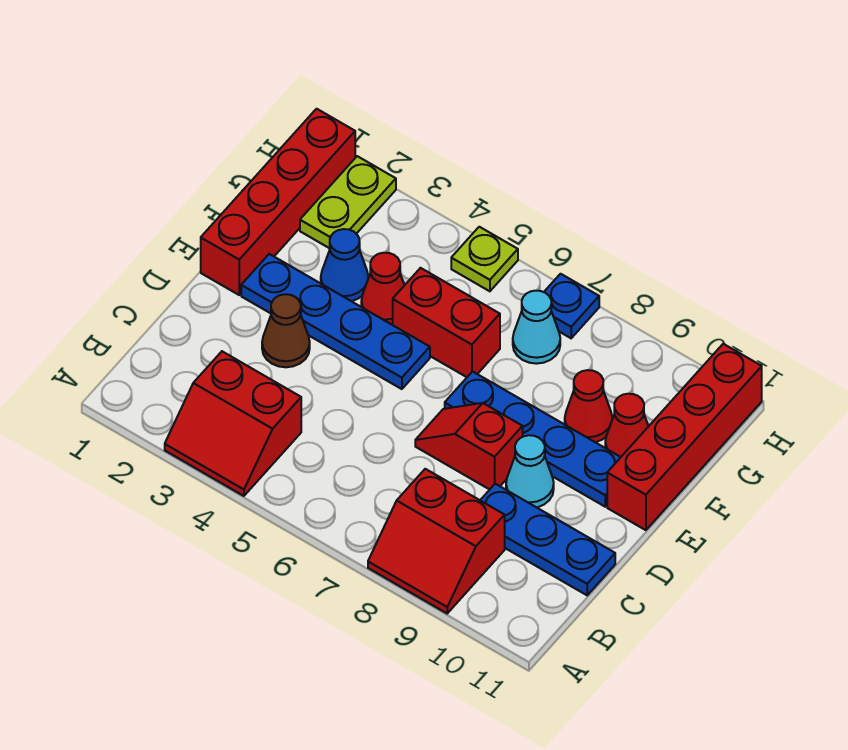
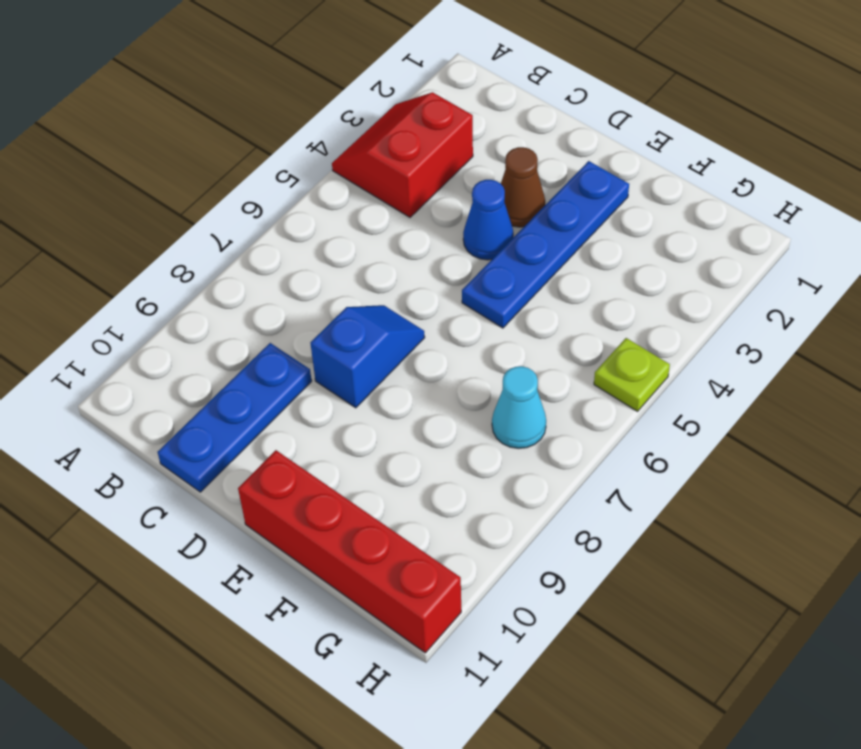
blue 1x1 cone [463,180,514,260] -> blue 1x1 cone moved to [321,229,368,301]
blue 1x2 slope [311,305,425,408] -> red 1x2 slope [415,403,523,490]
none -> red 2x2 slope [368,469,505,613]
none -> cyan 1x1 cone [506,435,554,507]
none -> red 1x4 brick [201,109,355,295]

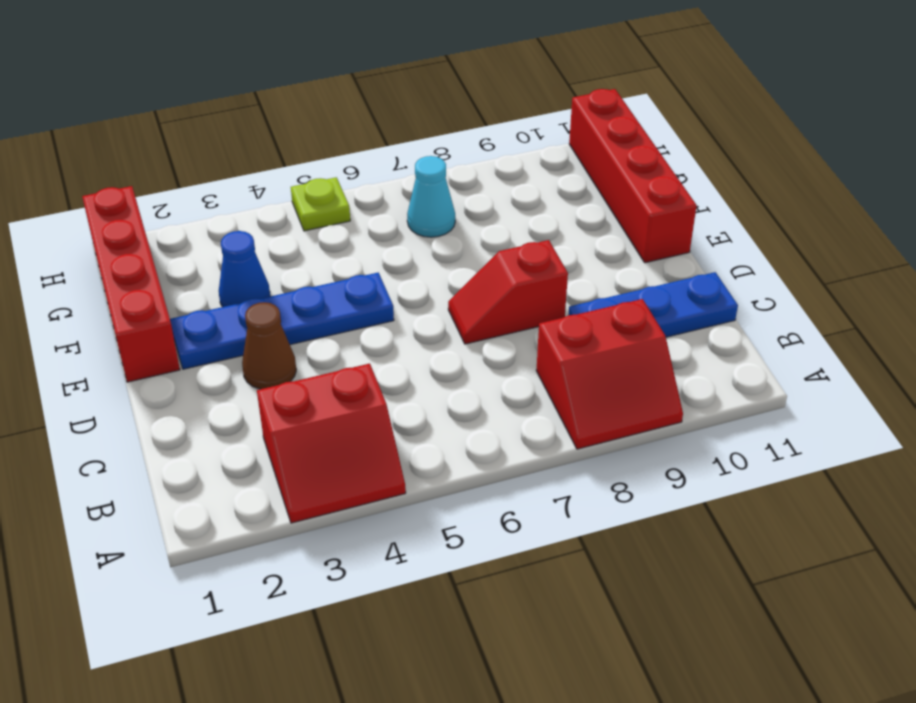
none -> cyan 1x1 cone [506,435,554,507]
none -> blue 1x4 plate [445,372,621,507]
none -> red 1x1 cone [361,253,405,325]

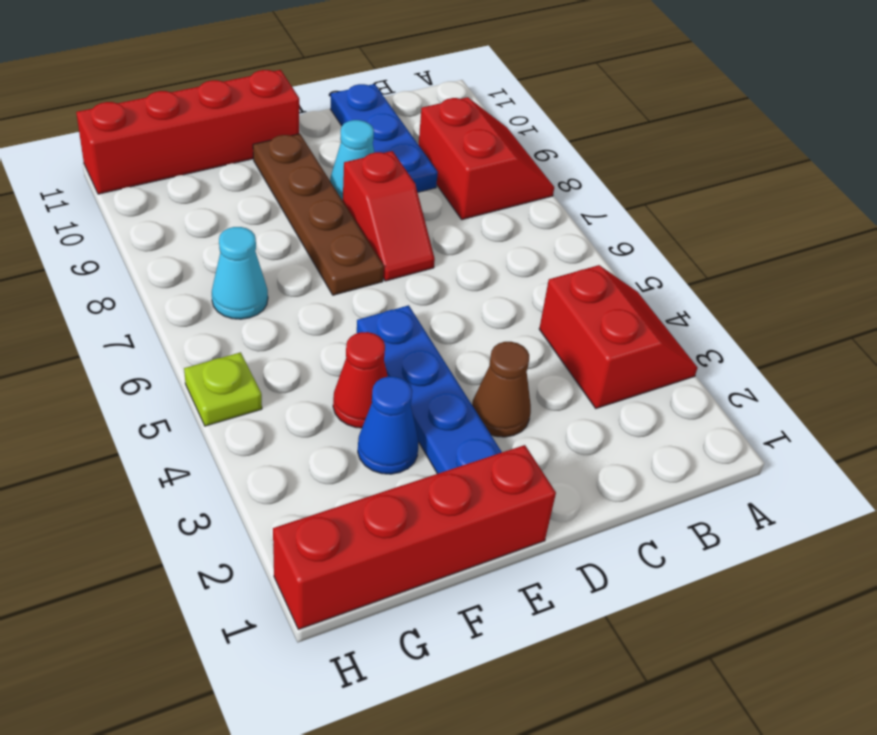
brown 1x4 plate [253,134,384,295] -> blue 1x4 plate [445,372,621,507]
none -> red 1x2 brick [393,268,500,377]
none -> red 1x1 cone [565,370,612,442]
none -> red 1x1 cone [605,394,649,457]

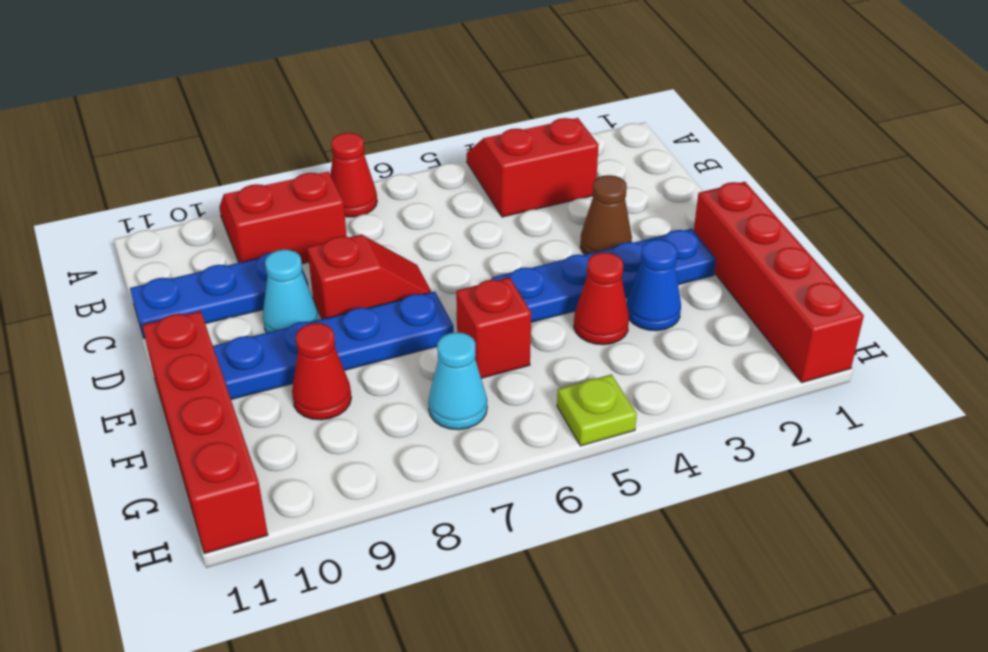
red 1x1 cone [330,133,377,217] -> red 1x1 cone moved to [605,394,649,457]
red 1x1 brick [456,277,531,378] -> red 1x2 brick [393,268,500,377]
none -> lime 1x2 plate [300,156,396,248]
none -> blue 1x1 plate [544,274,599,338]

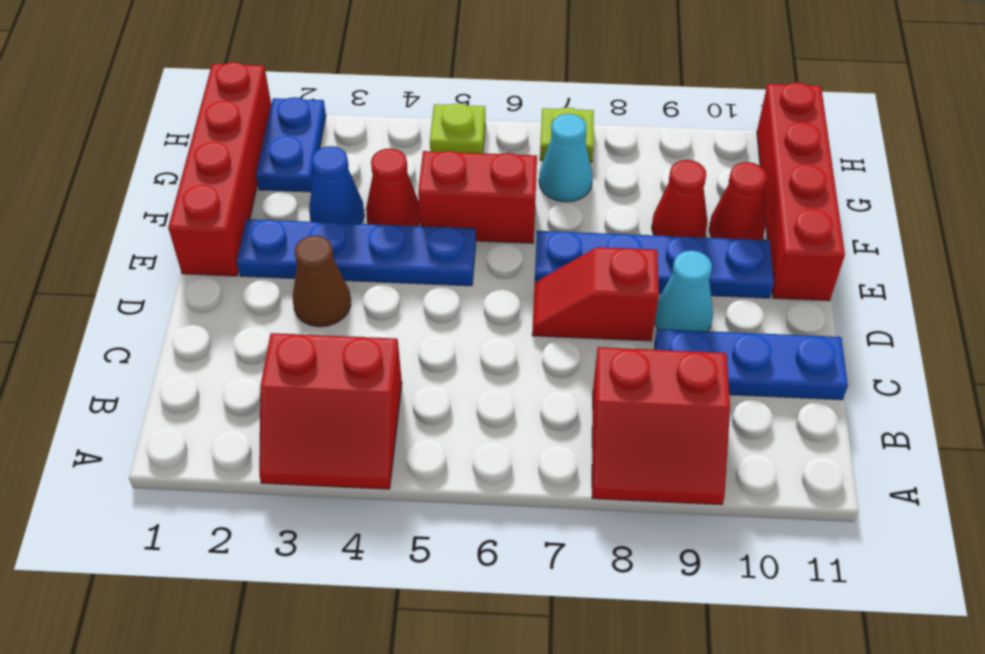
blue 1x2 plate [256,97,326,192] -> lime 1x2 plate [300,156,396,248]
lime 1x1 plate [540,107,594,162] -> blue 1x1 plate [544,274,599,338]

